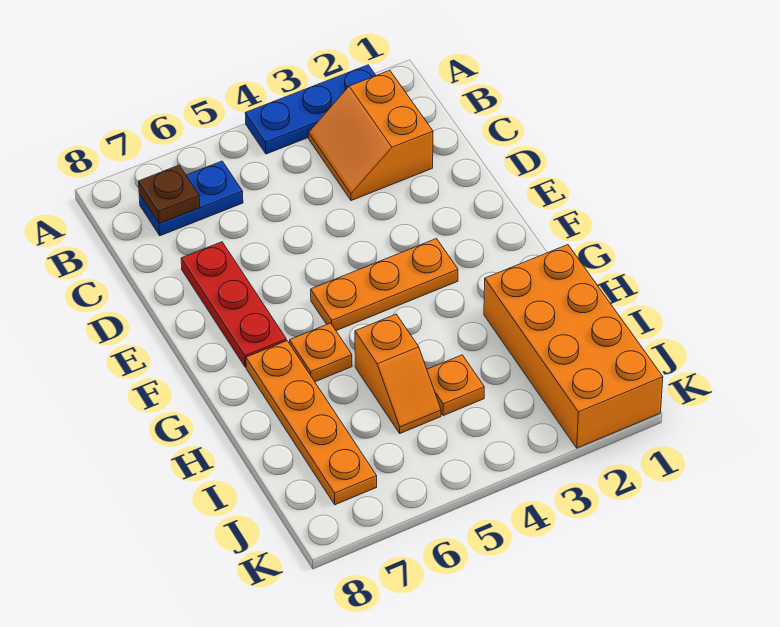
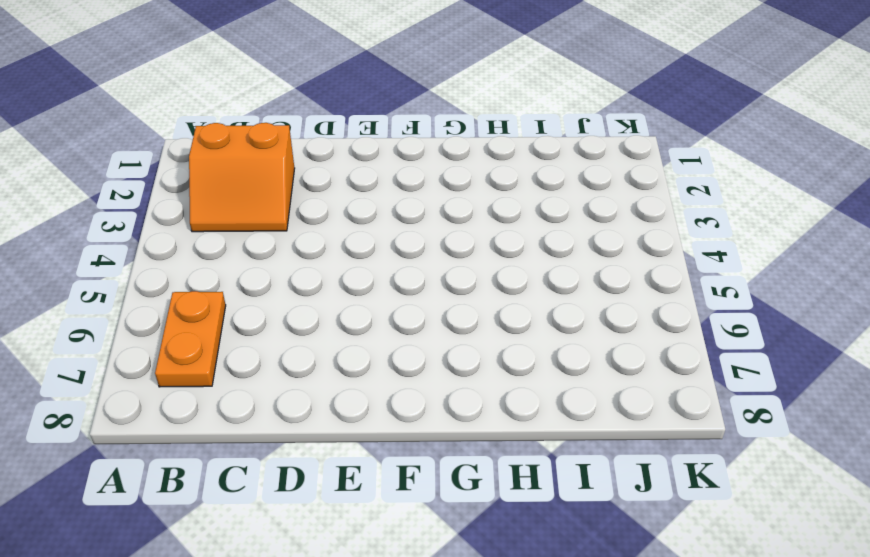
orange 1x2 plate [155,291,226,387] -> blue 1x2 plate [139,161,243,236]
none -> blue 1x3 plate [245,65,376,154]
none -> red 1x3 plate [181,242,286,367]

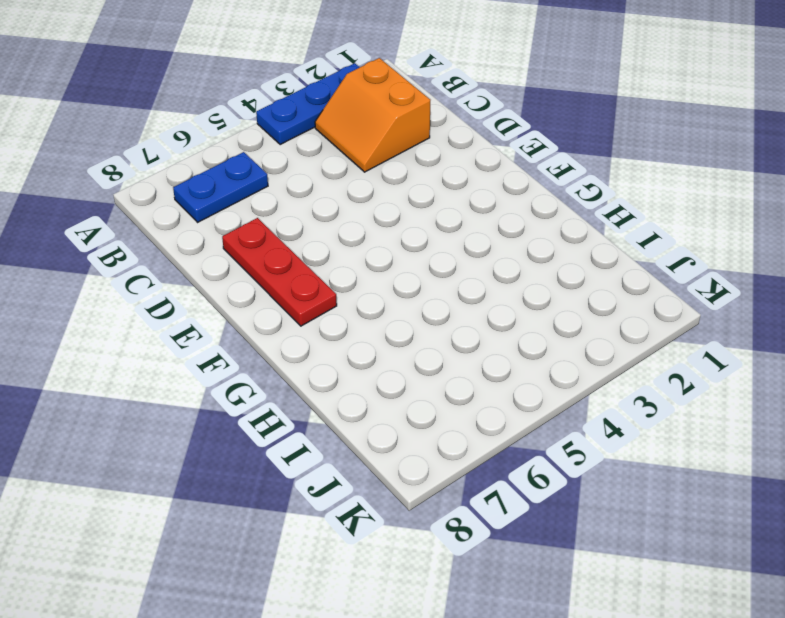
none -> orange 1x3 plate [311,239,458,331]
none -> orange 1x1 plate [290,323,352,382]

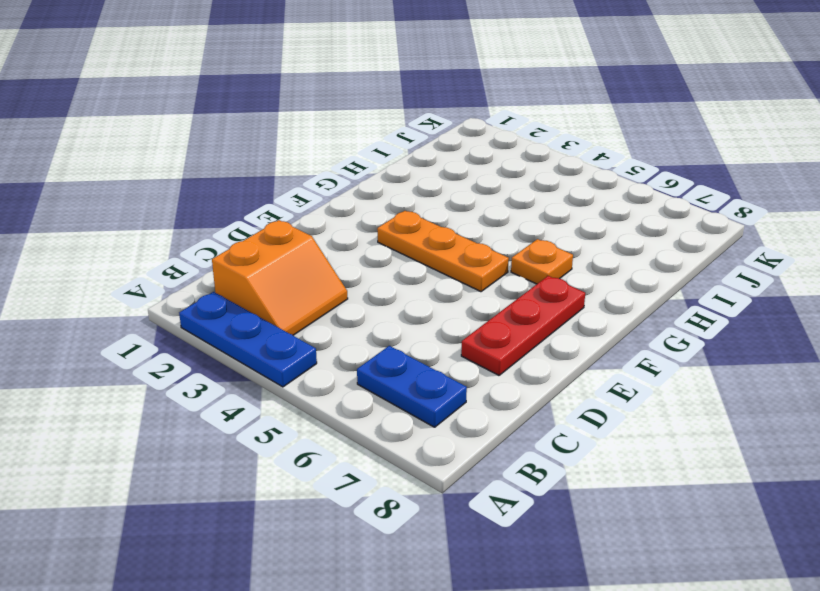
none -> orange 1x4 plate [246,341,377,505]
none -> orange 2x4 brick [484,245,663,448]

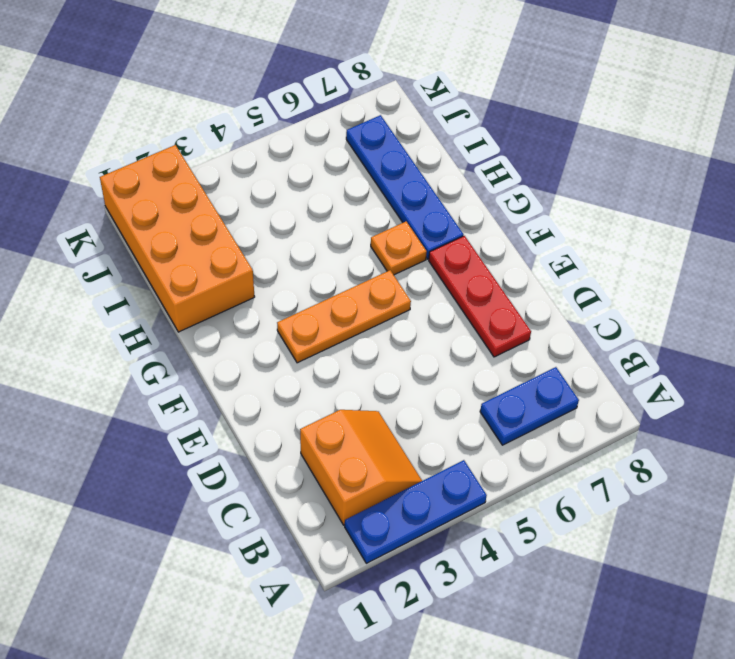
blue 1x4 plate [346,115,464,259] -> orange 1x4 plate [246,341,377,505]
none -> orange 1x2 slope [355,314,441,433]
none -> orange 1x1 plate [427,355,484,416]

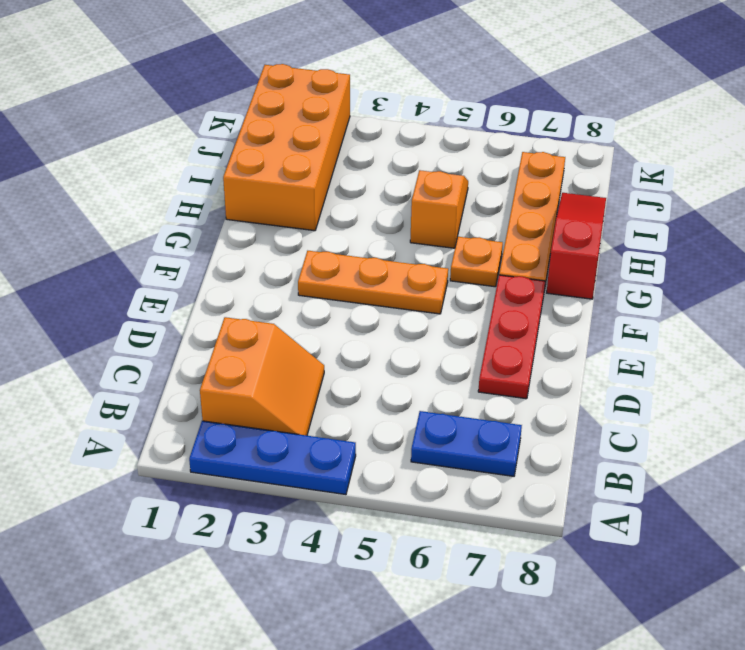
red 1x3 slope [547,193,606,299] -> none
none -> orange 1x1 plate [427,355,484,416]
none -> brown 1x1 plate [138,165,200,224]

